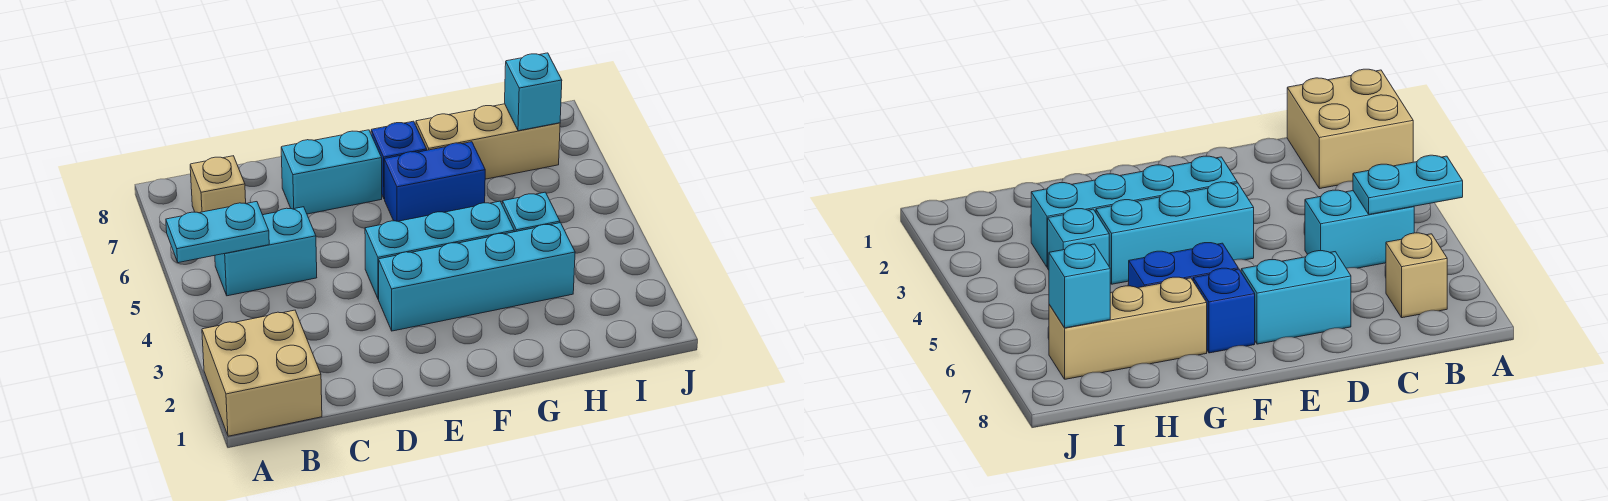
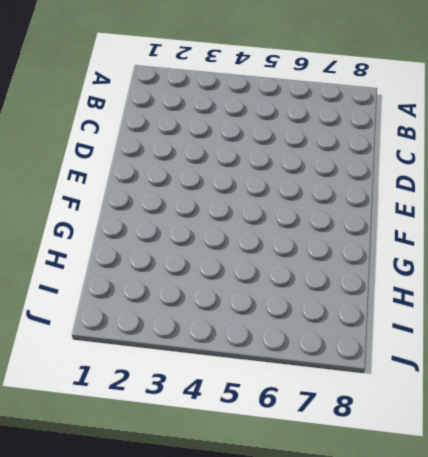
none -> tan 2x2 brick [202,310,322,436]
none -> cyan 1x2 brick [215,207,317,296]
none -> tan 1x1 brick [190,156,246,213]

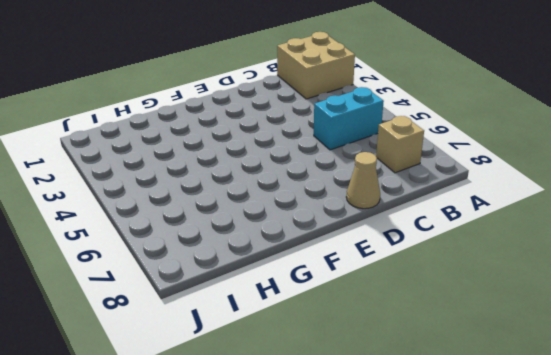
tan 1x1 cone [346,152,380,209] -> none
none -> cyan 1x2 brick [281,130,382,214]
none -> cyan 1x4 brick [379,223,575,331]
none -> cyan 1x3 brick [365,201,514,299]

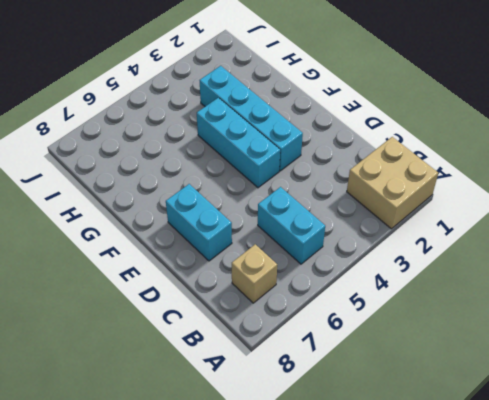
none -> blue 1x2 brick [384,142,485,221]
none -> blue 1x1 brick [371,121,427,199]
none -> tan 1x3 brick [416,104,560,179]

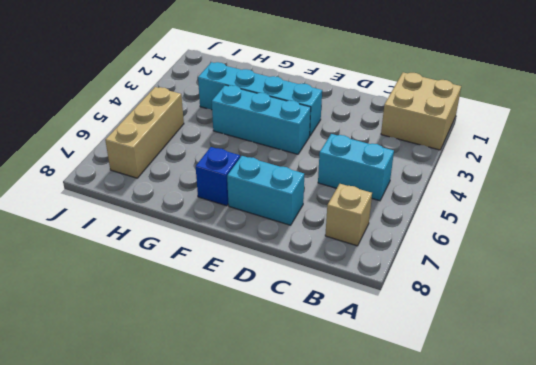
tan 1x3 brick [105,87,184,178] -> tan 1x3 brick turned to [416,104,560,179]
none -> blue 1x2 brick [384,142,485,221]
none -> cyan 1x1 brick [502,192,560,232]
none -> cyan 1x2 plate [166,202,269,263]

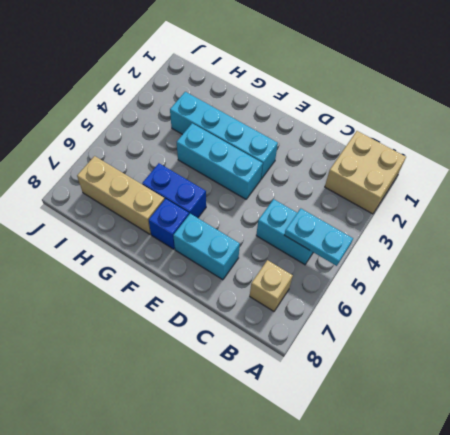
none -> cyan 1x1 brick [502,192,560,232]
none -> cyan 1x1 brick [505,53,562,131]

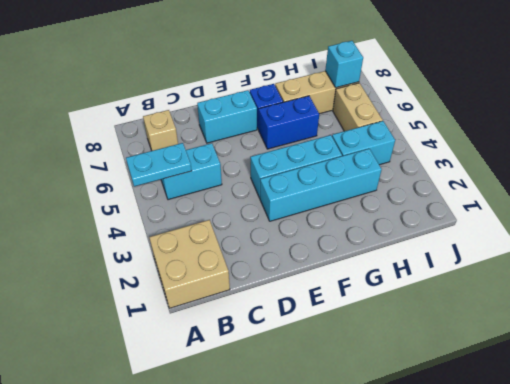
cyan 1x2 brick [332,121,395,165] -> cyan 1x1 brick [502,192,560,232]
tan 1x2 brick [333,83,383,131] -> none

